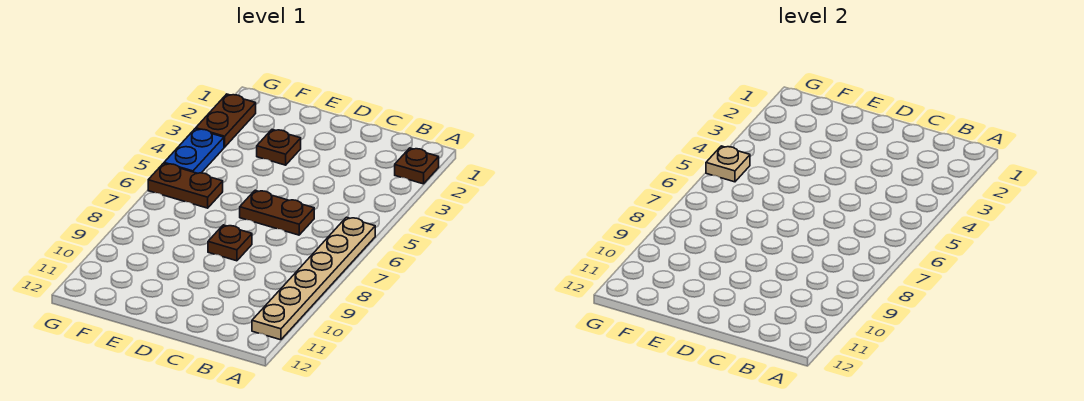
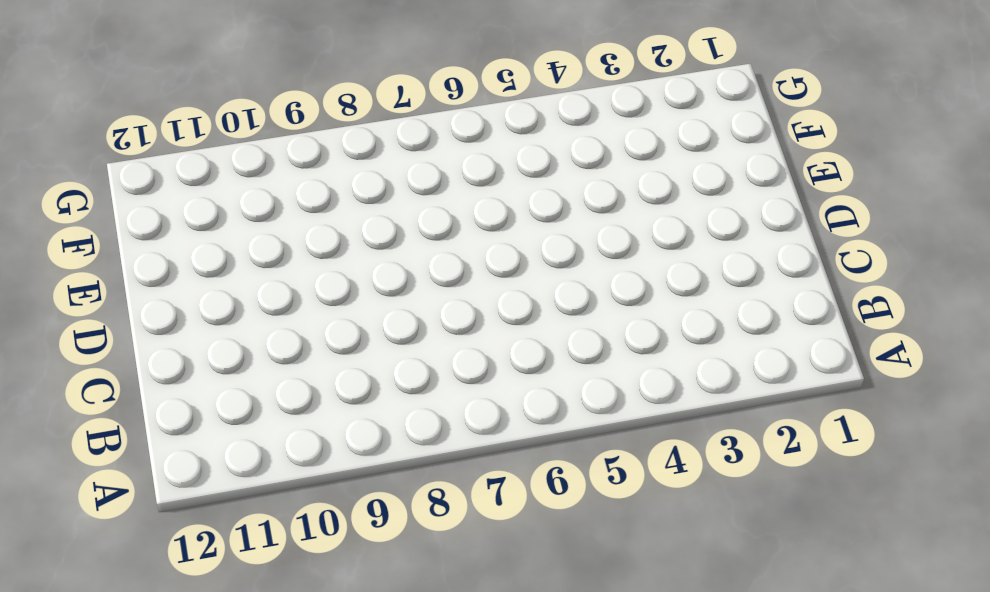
none -> brown 1x1 plate [395,148,439,184]
none -> tan 1x6 plate [252,217,375,340]

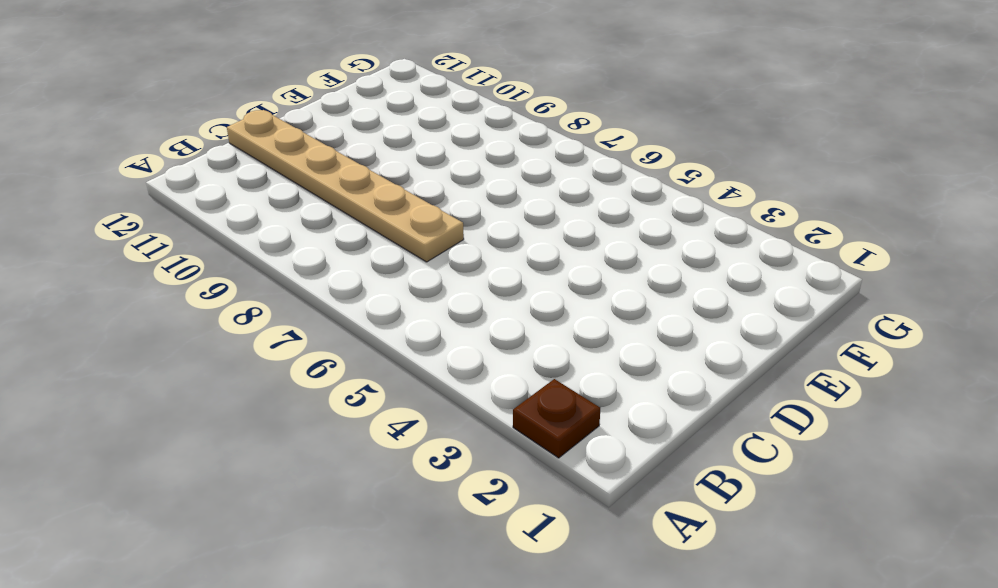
tan 1x6 plate [227,110,464,262] -> tan 1x6 plate moved to [252,217,375,340]
none -> brown 1x2 plate [240,190,314,235]
none -> brown 1x1 plate [208,225,252,261]

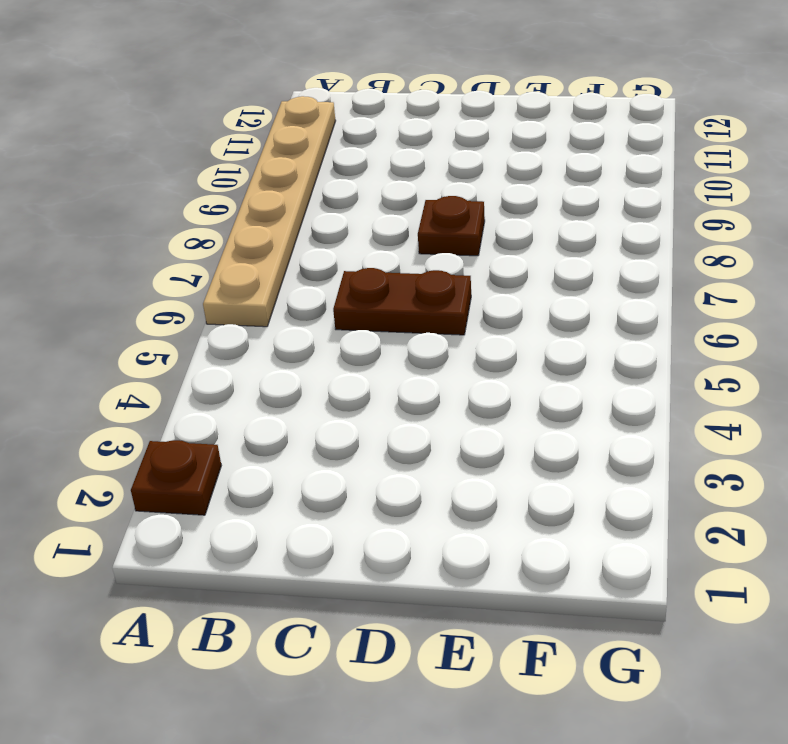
none -> brown 1x1 plate [257,130,301,165]
none -> brown 1x2 plate [148,163,223,208]

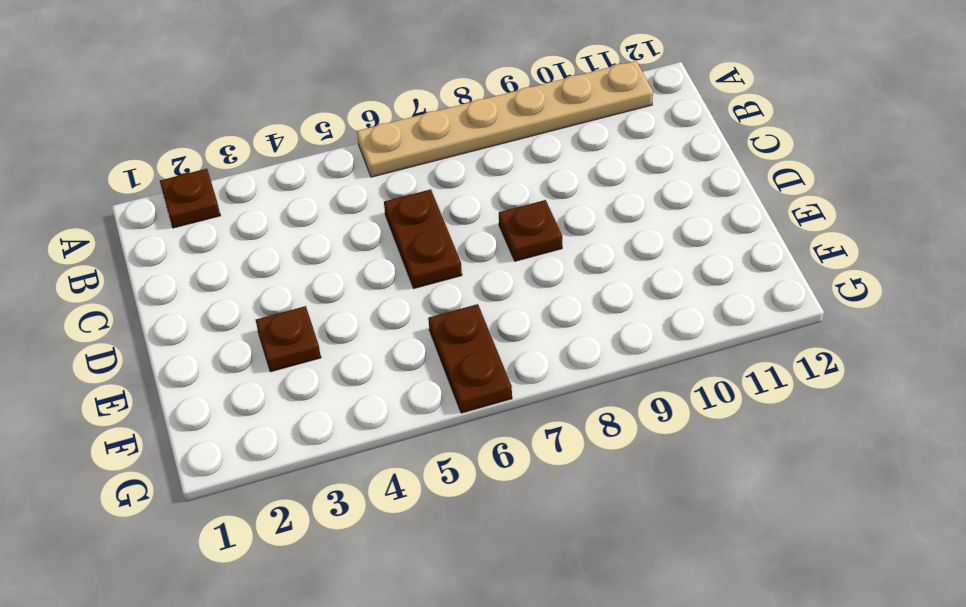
none -> brown 1x2 plate [196,94,256,147]
none -> blue 1x2 plate [164,129,224,173]

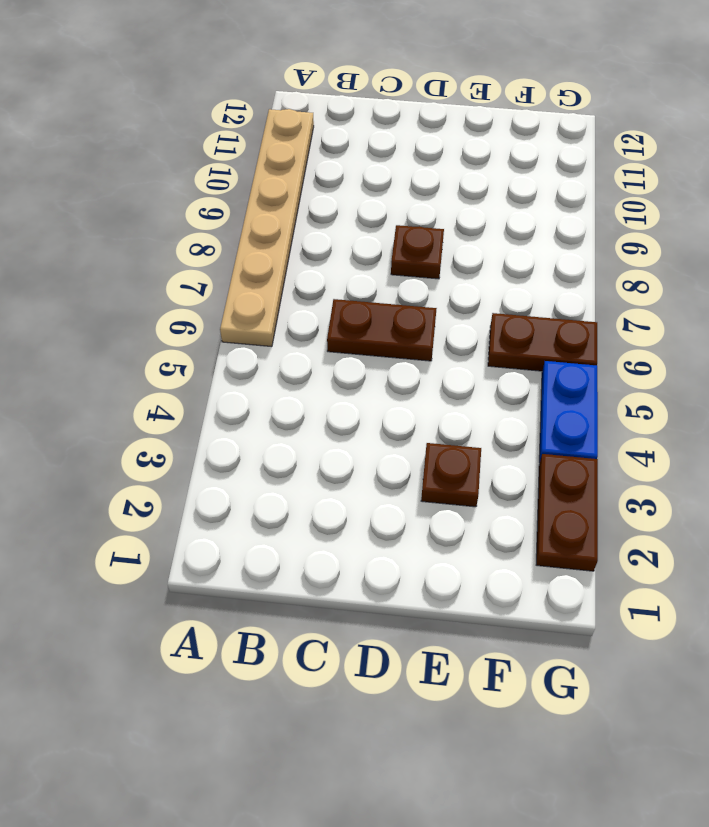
none -> brown 1x1 plate [395,148,439,184]
none -> tan 1x1 plate [706,146,750,182]

